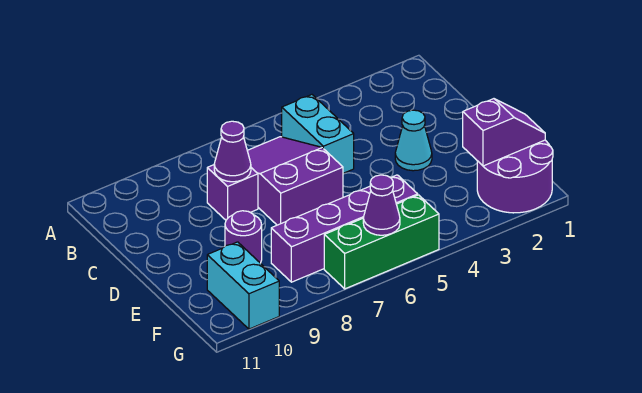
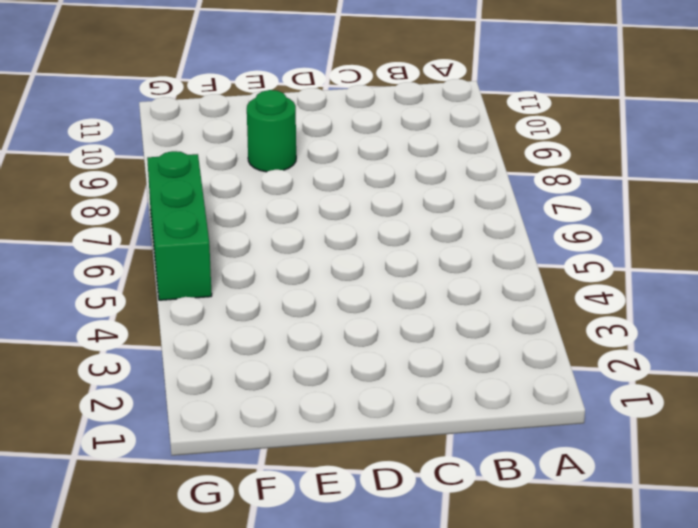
green 1x1 round brick [247,90,296,172] -> purple 1x1 round brick [225,211,262,263]
none -> cyan 1x2 brick [282,95,354,173]
none -> purple 2x3 slope [247,137,343,225]
none -> purple 1x1 brick [207,165,258,220]

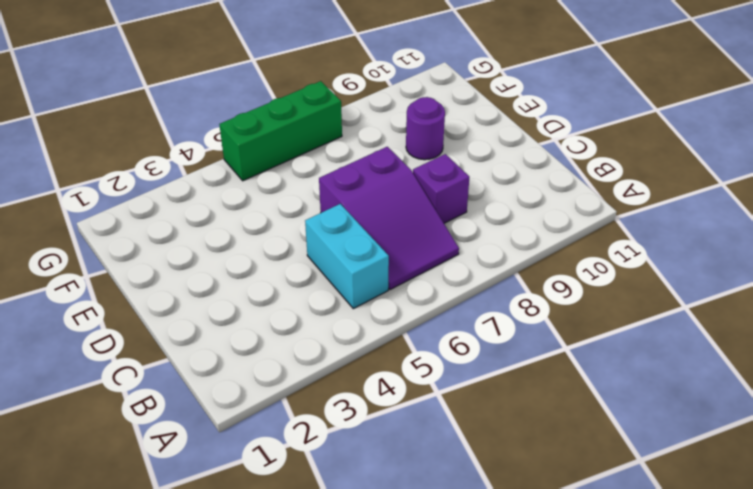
none -> cyan 1x1 cone [395,110,432,171]
none -> purple 2x2 round brick [477,140,553,213]
none -> purple 1x4 brick [271,175,418,282]

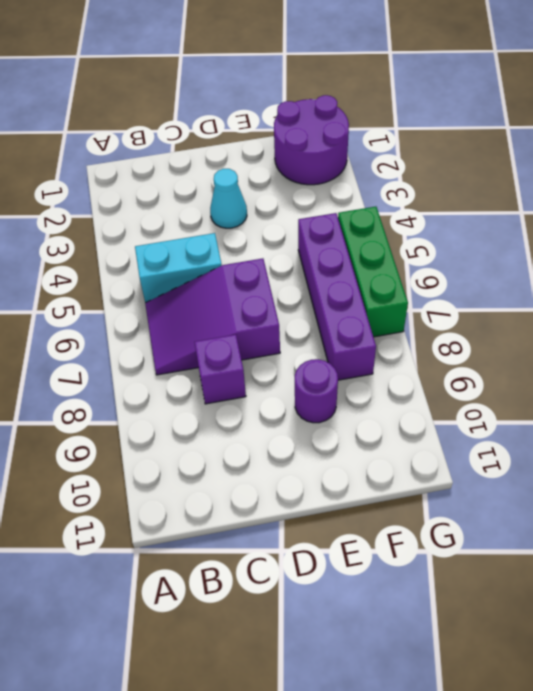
none -> cyan 1x2 brick [207,242,279,329]
none -> purple 1x1 cone [214,121,251,182]
none -> purple 1x2 slope [463,99,545,166]

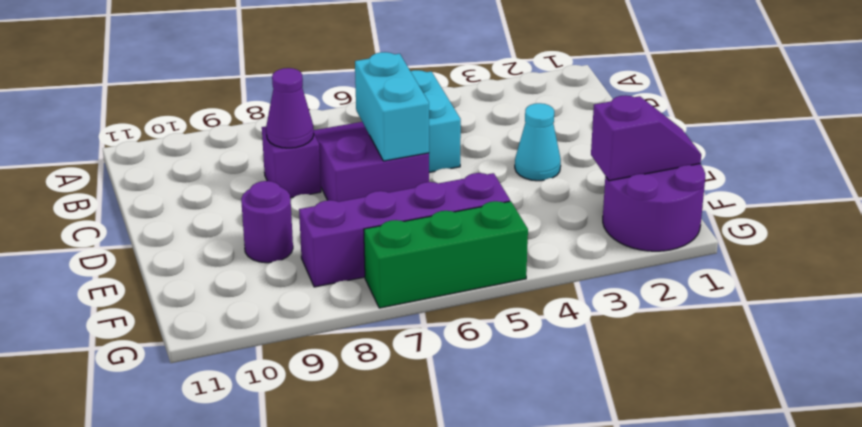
cyan 1x2 brick [355,52,429,161] -> cyan 1x2 brick moved to [207,242,279,329]
none -> purple 1x1 cone [363,175,400,235]

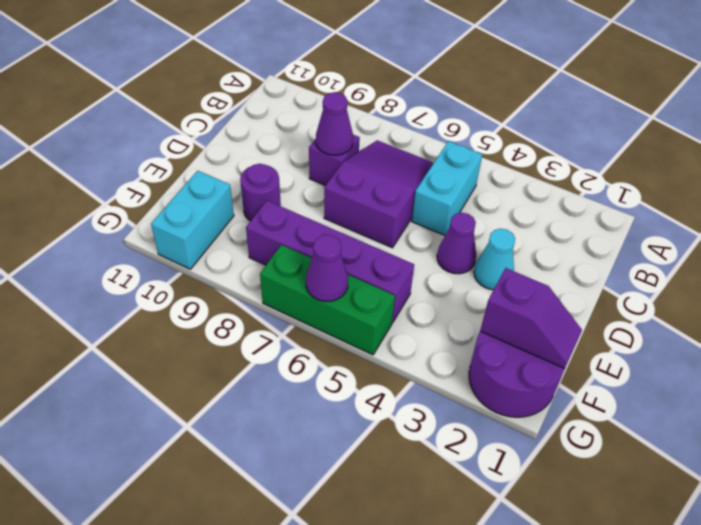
purple 1x1 cone [437,213,476,274] -> none

